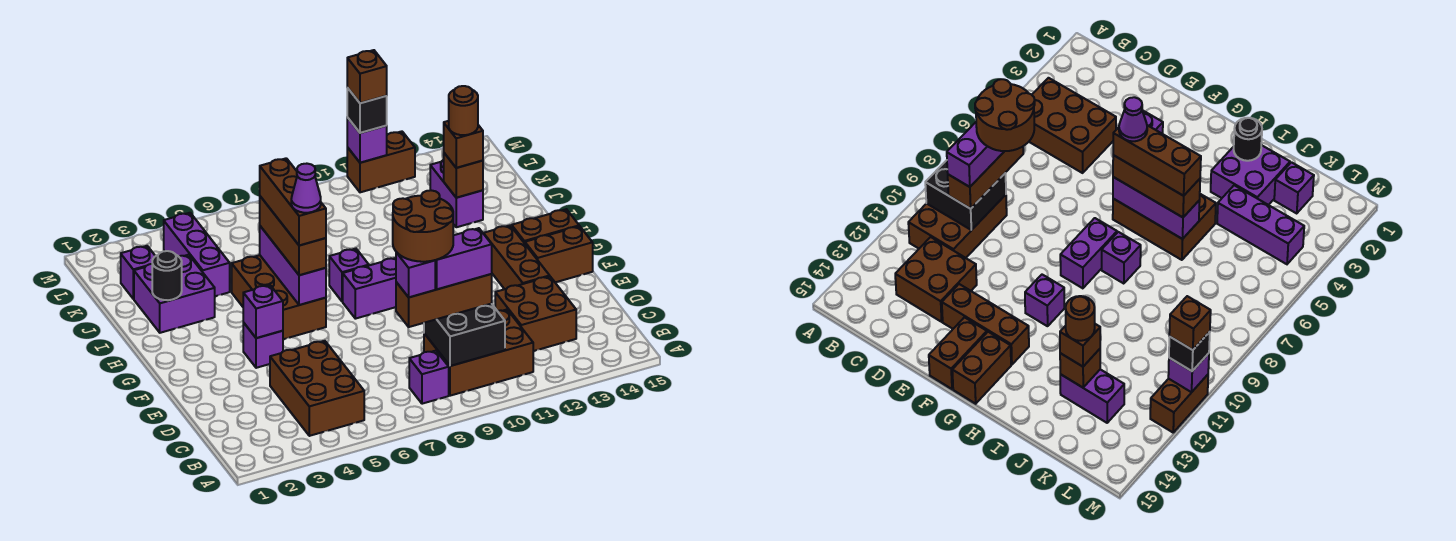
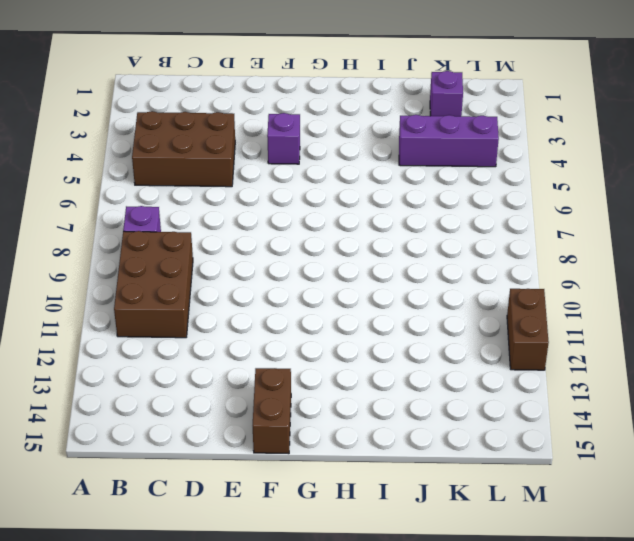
none -> brown 2x2 brick [495,276,576,351]
none -> brown 1x3 brick [483,225,549,289]
none -> brown 2x3 brick [232,255,326,339]
none -> purple 1x2 brick [343,258,396,319]

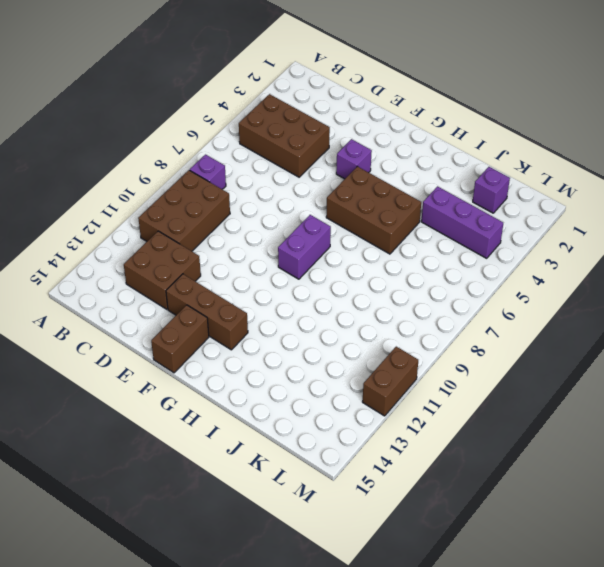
none -> purple 1x1 brick [1025,275,1064,326]
none -> brown 1x2 brick [512,209,579,243]
none -> purple 1x1 brick [329,249,369,302]
none -> purple 2x2 brick [134,255,215,333]

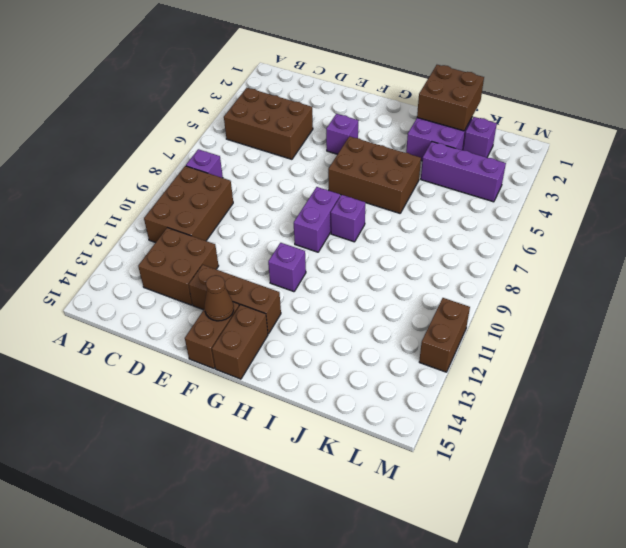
brown 1x1 cone [205,275,234,321] -> none
brown 2x2 brick [417,65,484,131] -> black 1x1 round brick [152,251,182,300]
none -> purple 1x2 brick [430,160,483,227]
none -> black 2x2 brick [424,304,505,366]
none -> purple 1x1 brick [243,285,283,338]
none -> purple 1x3 brick [260,226,326,305]

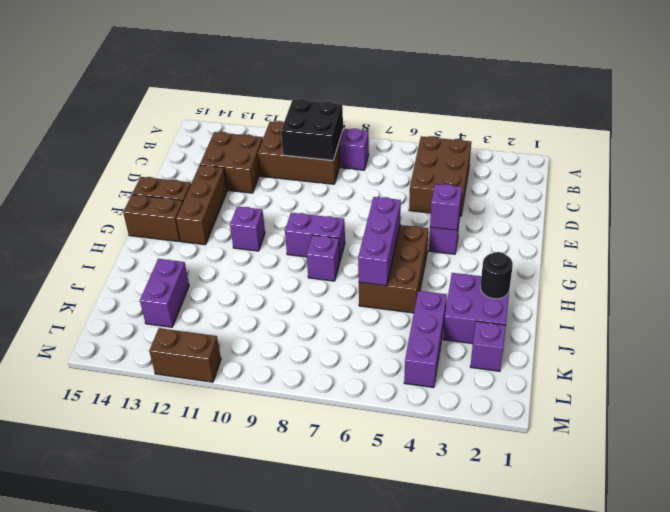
none -> brown 1x1 brick [444,153,483,198]
none -> purple 1x1 brick [347,118,387,163]
none -> brown 1x3 brick [396,274,492,327]
none -> brown 1x3 brick [260,196,326,275]

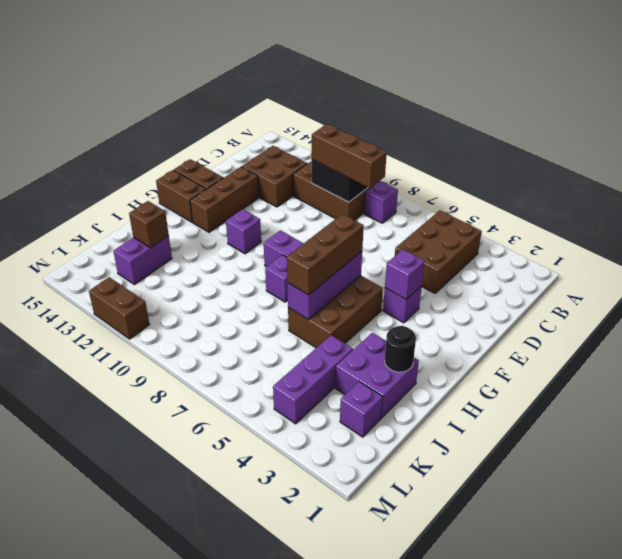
none -> purple 1x1 brick [347,118,387,163]
none -> brown 1x1 brick [444,121,483,168]
none -> black 1x1 brick [347,88,387,133]
none -> purple 1x1 brick [396,252,435,297]

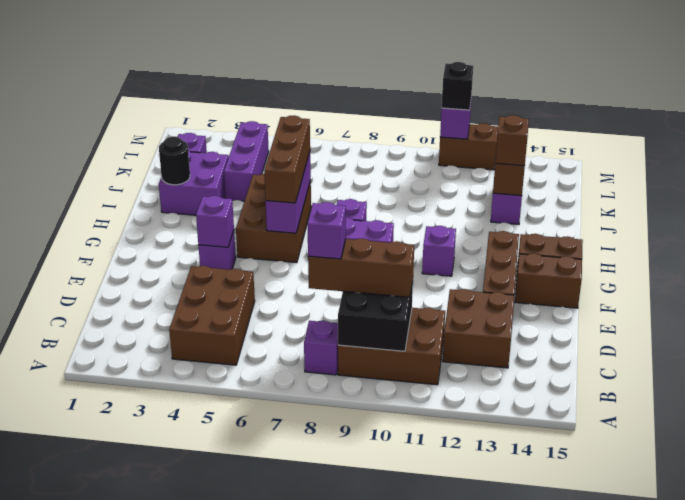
none -> purple 1x2 brick [435,228,492,289]
none -> brown 1x3 brick [260,158,326,246]
none -> brown 1x1 round brick [449,86,478,135]
none -> brown 1x1 brick [347,50,387,103]

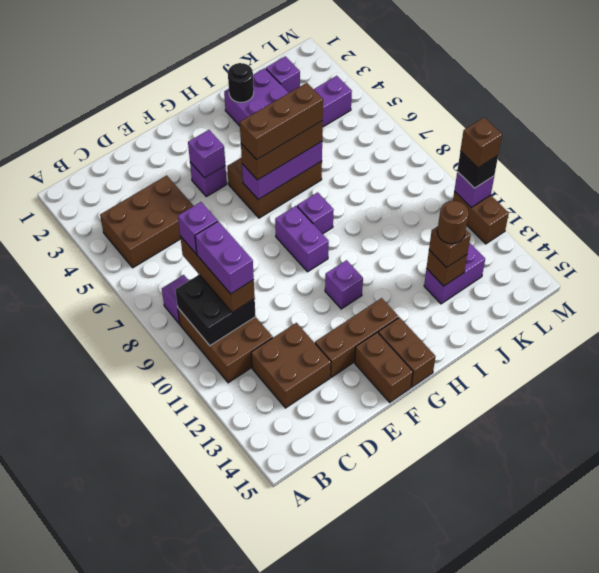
none -> brown 2x2 round brick [393,190,453,262]
none -> purple 1x1 cone [291,164,321,213]

